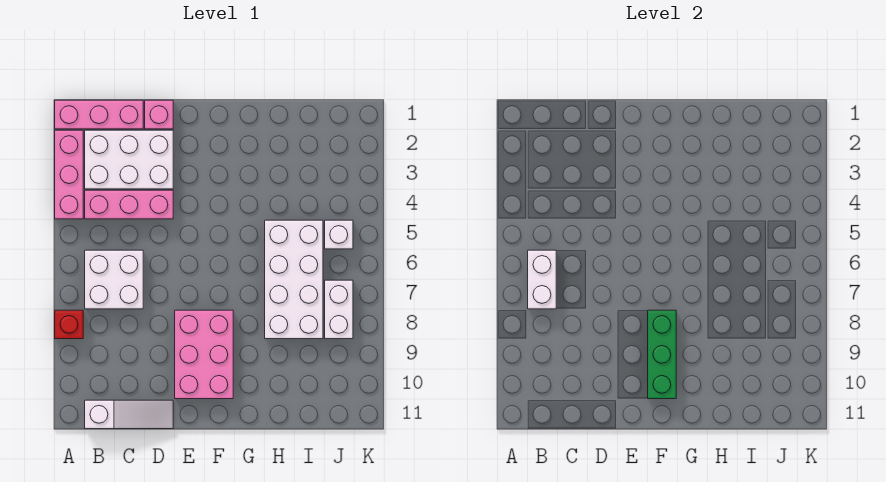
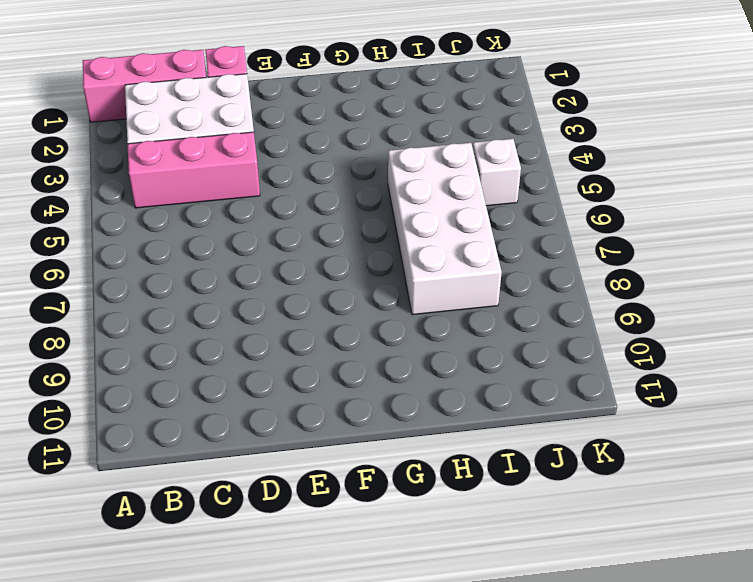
none -> pink 1x3 brick [55,130,83,219]
none -> red 1x1 brick [55,310,83,339]
none -> white 2x2 brick [85,250,143,309]

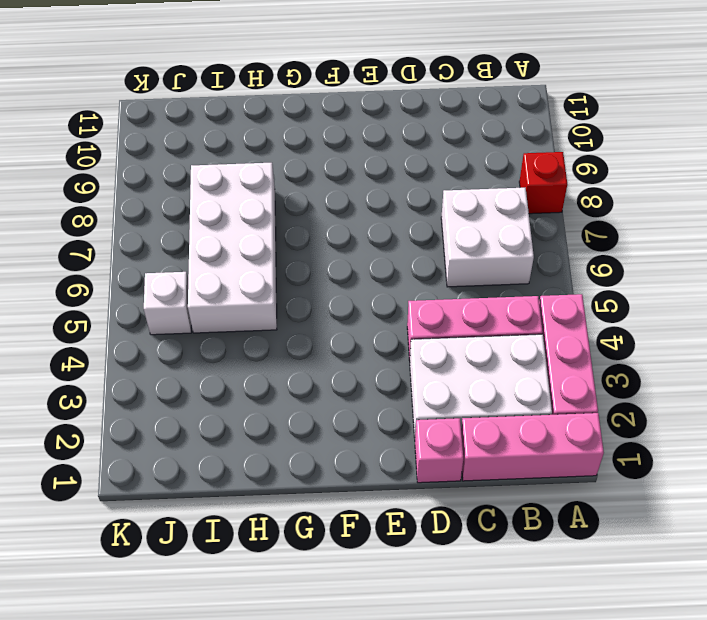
none -> white 1x3 slope [85,400,173,429]
none -> pink 2x3 brick [175,310,233,399]
none -> white 1x2 brick [325,280,353,339]

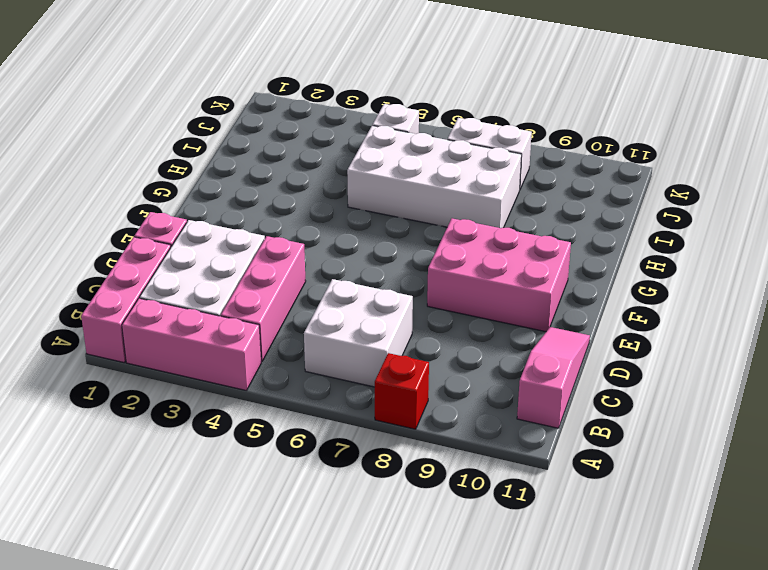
pink 1x3 slope [517,327,590,428] -> white 1x3 slope [85,400,173,429]
none -> white 1x2 brick [528,250,556,309]
none -> green 1x3 brick [648,310,676,399]

